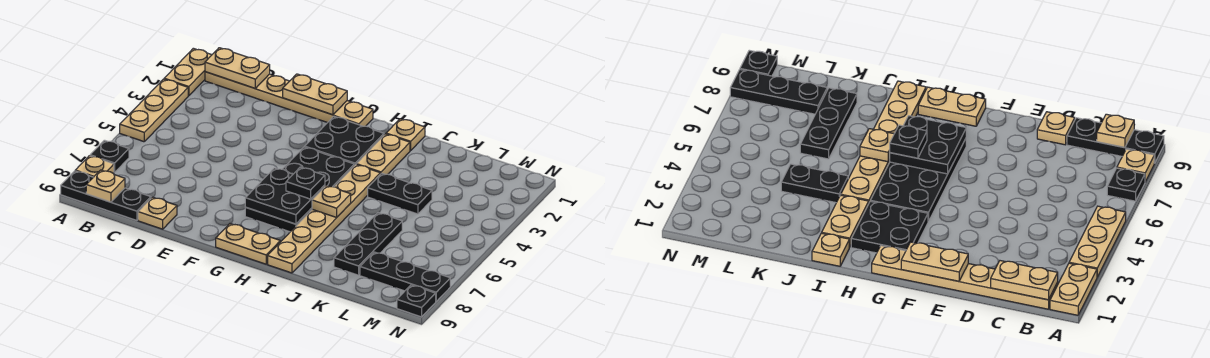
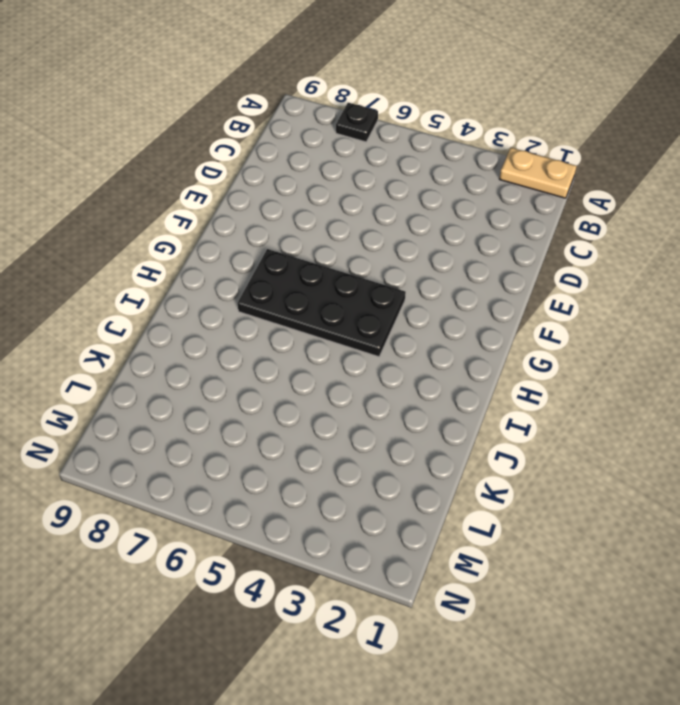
none -> tan 1x3 plate [120,79,188,142]
none -> tan 1x1 plate [75,156,114,177]
none -> black 1x3 plate [61,171,151,220]

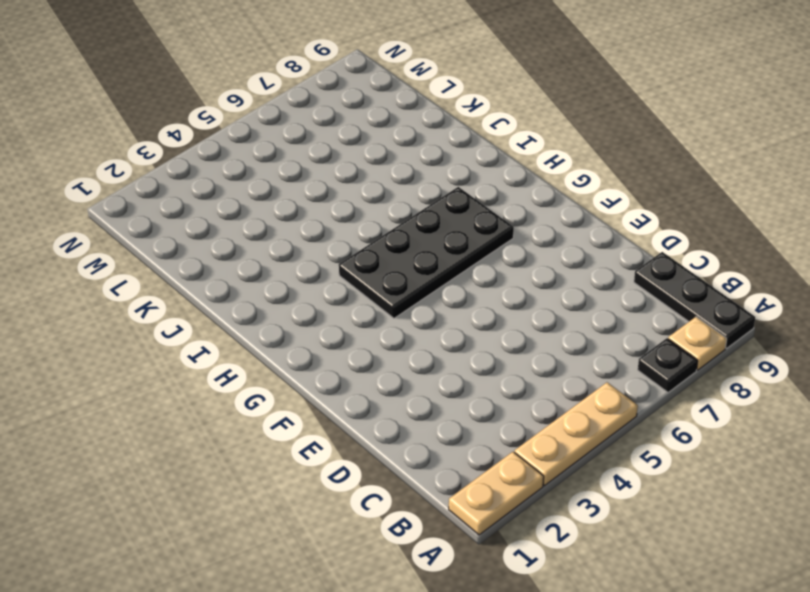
none -> tan 1x6 plate [205,72,373,126]
none -> tan 1x1 plate [138,197,177,229]
none -> black 2x2 plate [305,116,384,165]

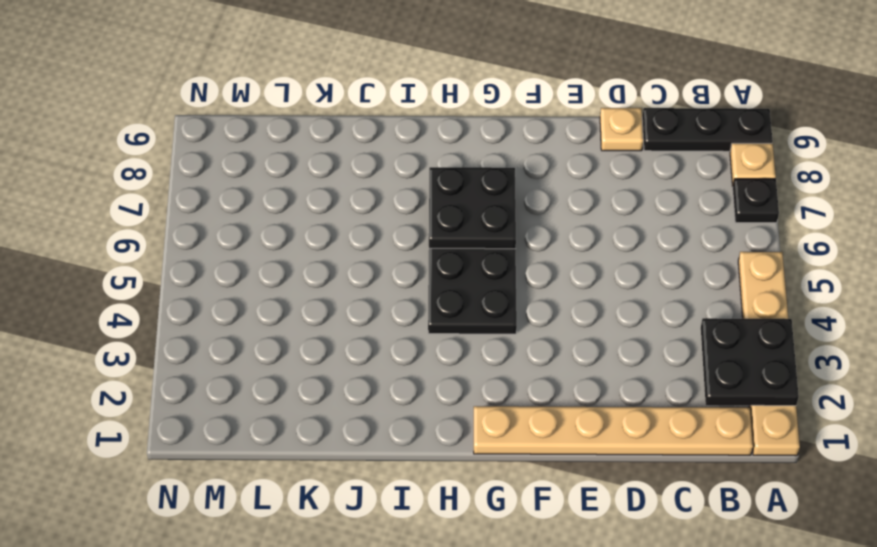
black 2x2 plate [701,318,799,406] -> black 2x2 plate moved to [305,116,384,165]
none -> tan 1x2 plate [216,224,280,264]
none -> tan 1x1 plate [386,119,425,151]
none -> tan 1x2 plate [356,134,410,174]

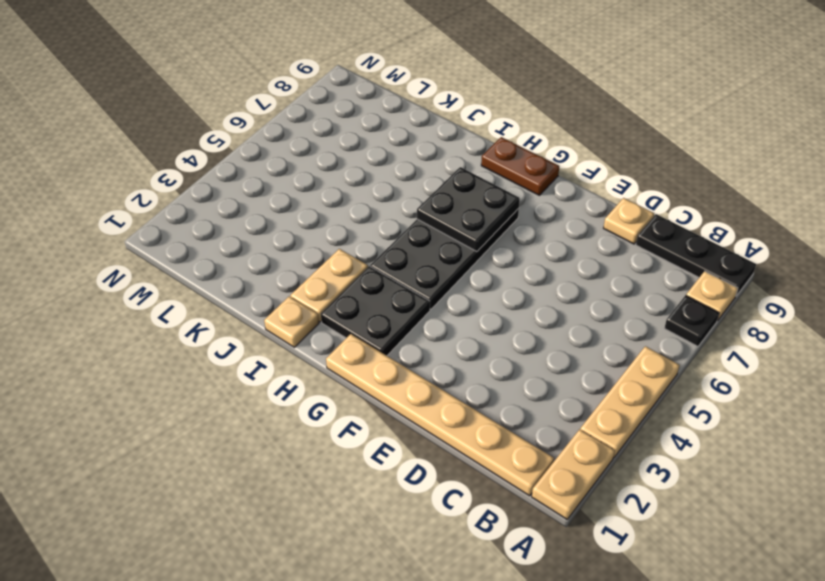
brown 1x2 plate [481,137,559,195] -> tan 1x2 plate [216,224,280,264]
none -> tan 1x6 plate [268,165,380,273]
none -> black 1x2 plate [368,173,432,214]
none -> black 1x3 plate [334,213,402,275]

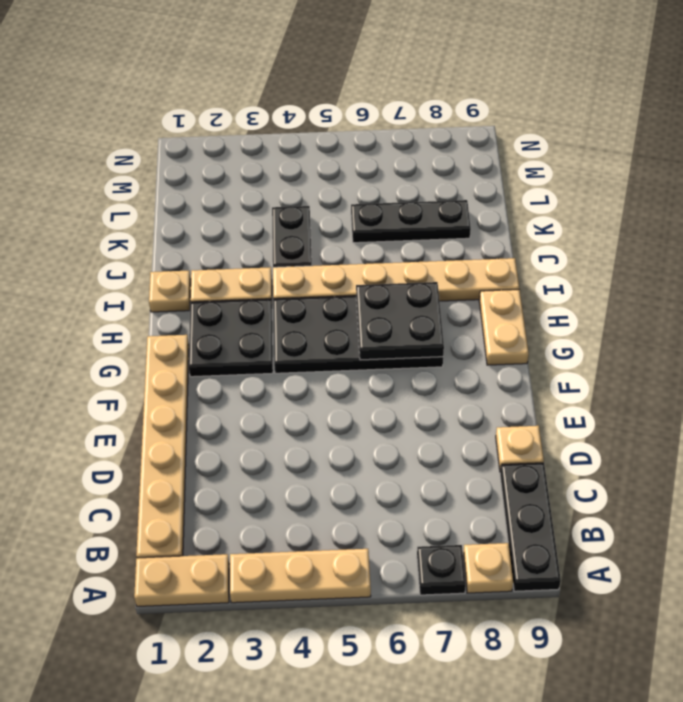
none -> black 1x3 plate [360,252,450,301]
none -> black 1x1 plate [397,285,436,317]
none -> tan 1x2 plate [205,48,270,88]

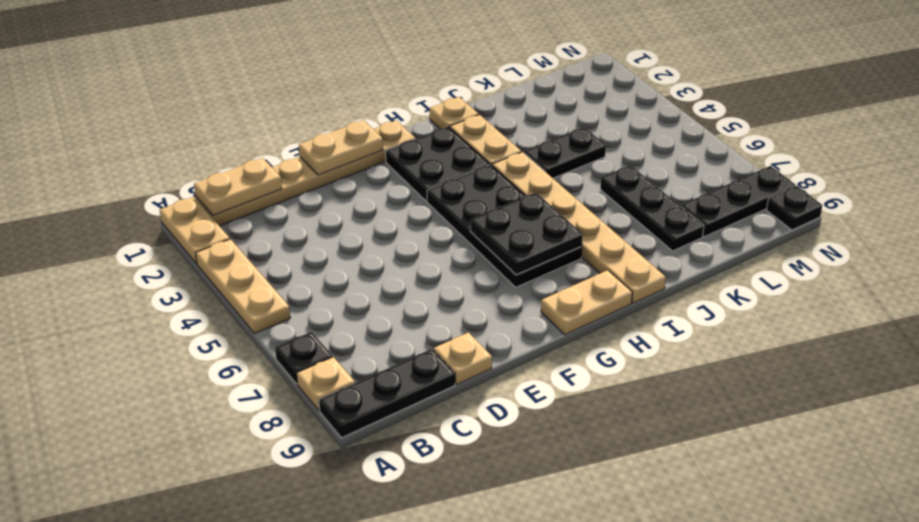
none -> tan 1x1 plate [86,170,125,202]
none -> tan 1x1 plate [312,186,351,218]
none -> black 1x1 plate [286,167,325,199]

